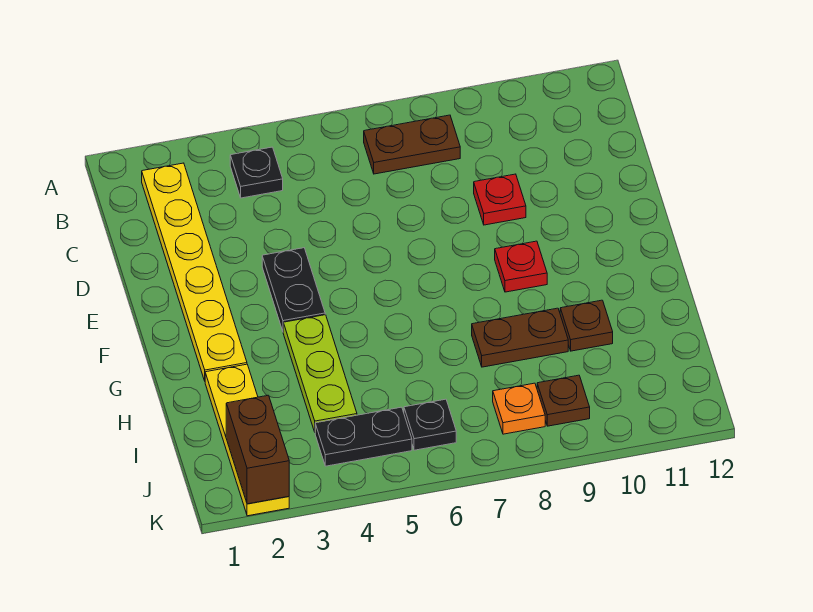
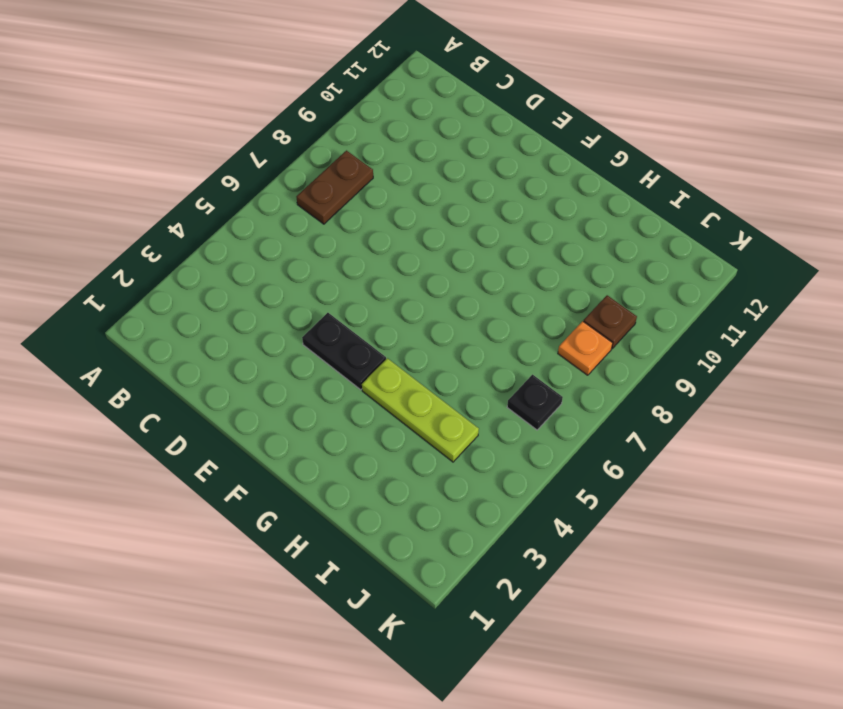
none -> yellow 1x6 plate [142,163,247,381]
none -> black 1x1 plate [230,147,283,198]
none -> red 1x1 plate [474,174,526,225]

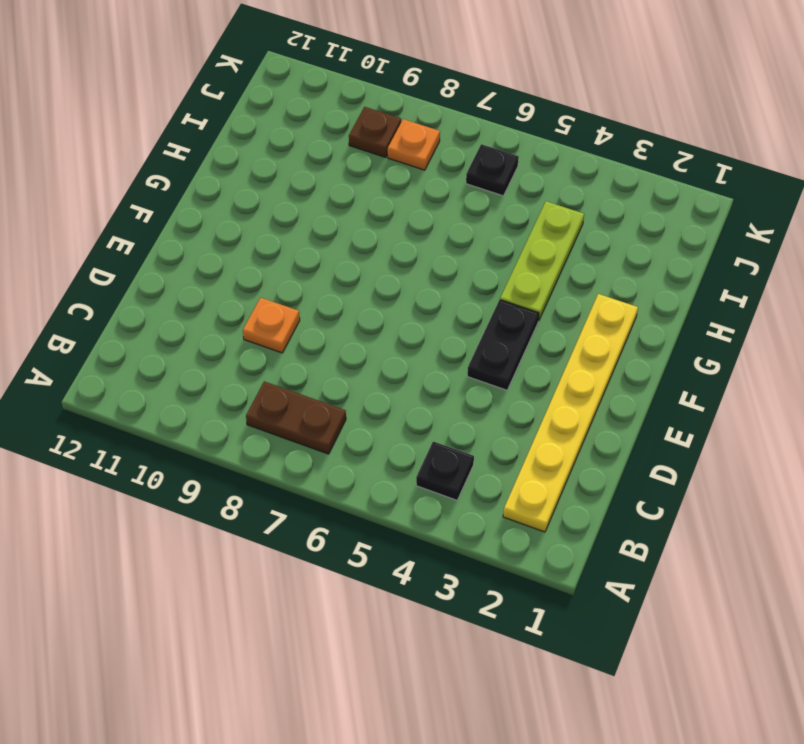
orange 1x1 plate [243,298,300,353] -> red 1x1 plate [474,174,526,225]
none -> red 1x1 plate [495,241,547,292]
none -> yellow 1x4 plate [205,364,289,516]
none -> brown 1x2 plate [472,308,568,367]

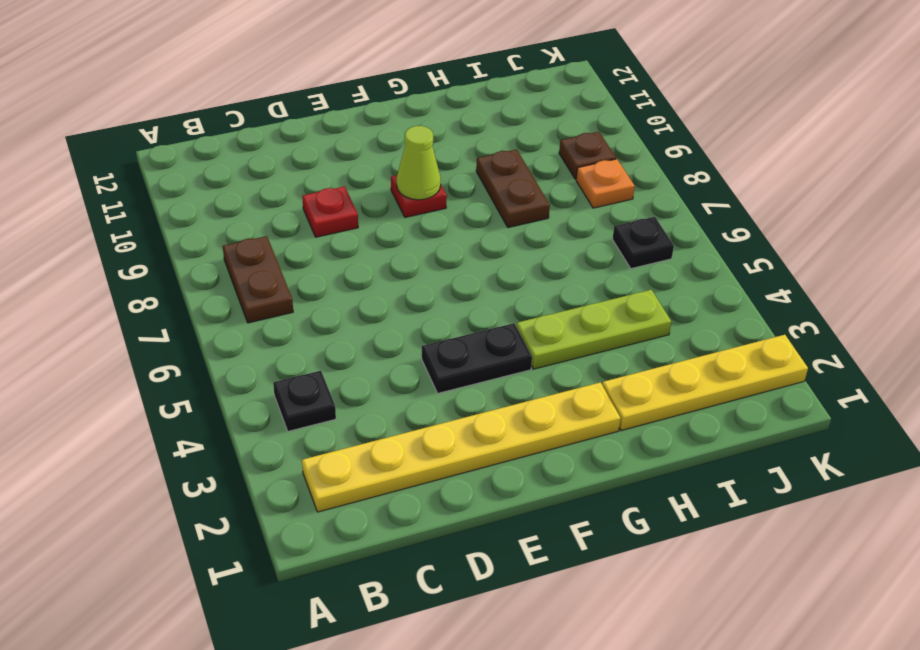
lime 1x1 cone [397,126,441,200] -> none
none -> brown 1x1 plate [560,300,613,351]
none -> black 1x2 plate [315,407,412,466]
none -> brown 1x2 brick [226,395,289,504]

